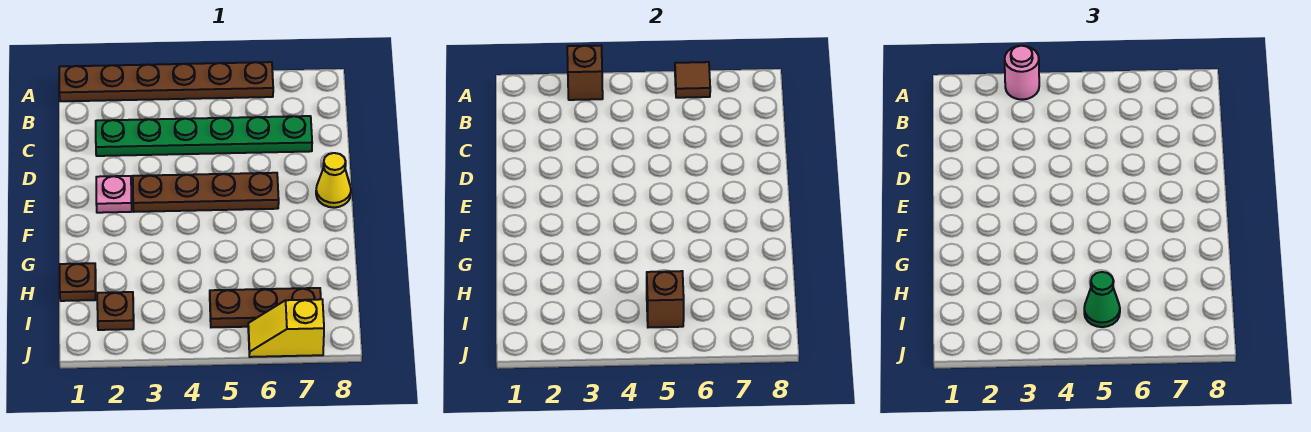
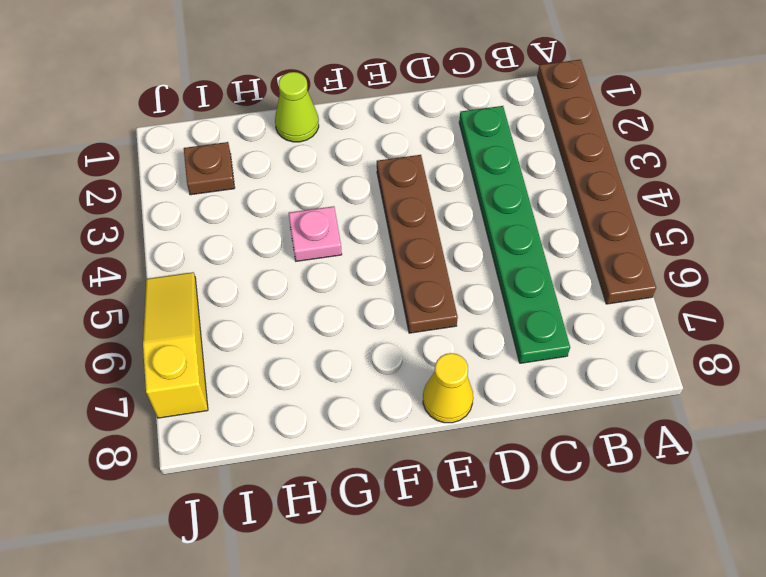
lime 1x1 cone [275,72,319,142] -> none
pink 1x1 plate [289,206,342,261] -> pink 1x1 plate moved to [96,176,132,213]
yellow 1x3 slope [143,272,208,418] -> yellow 1x2 slope [248,299,324,357]
none -> brown 1x1 plate [60,263,96,301]
none -> brown 1x3 plate [210,288,321,327]
none -> brown 1x1 brick [567,46,603,100]

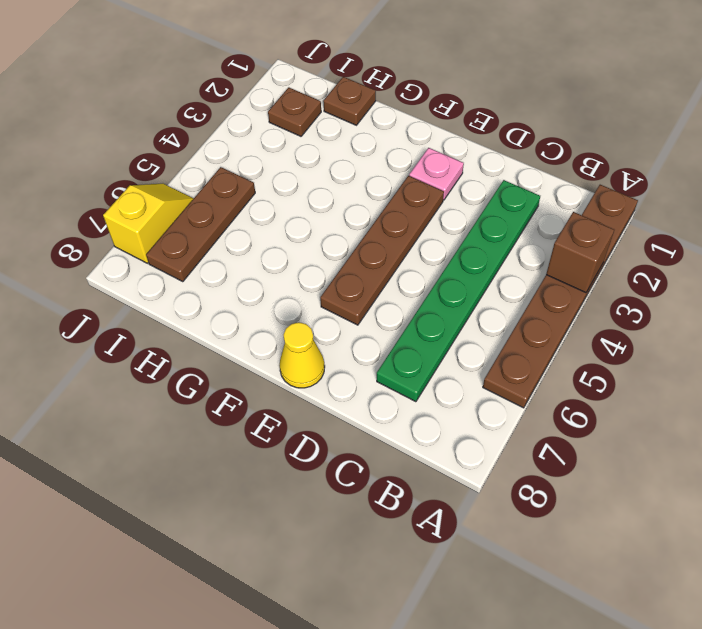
none -> brown 1x1 tile [675,62,710,98]
none -> brown 1x1 brick [647,271,684,327]
none -> pink 1x1 round brick [1005,46,1039,100]

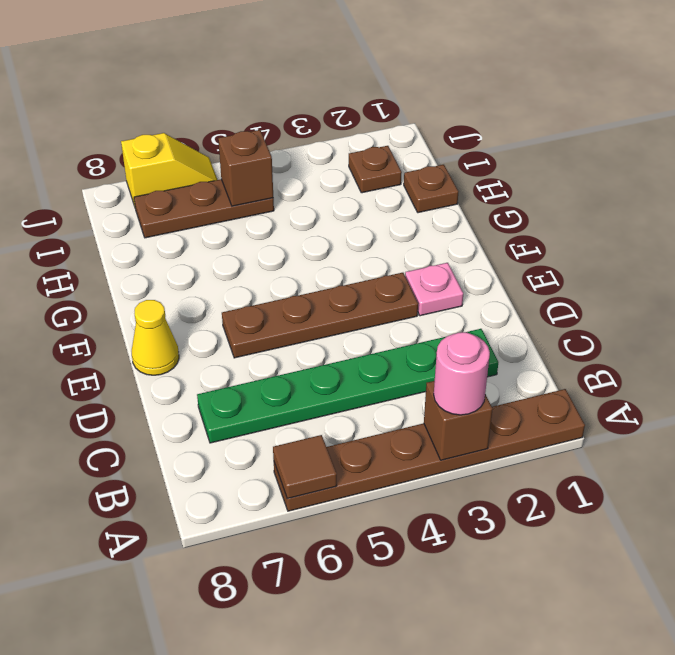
none -> green 1x1 cone [1084,272,1120,327]

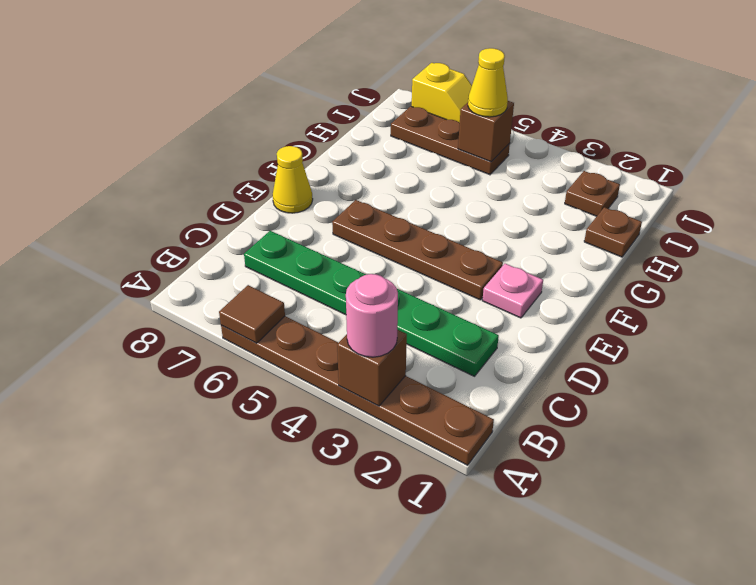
yellow 1x1 cone [468,48,508,117] -> green 1x1 cone [1084,272,1120,327]

